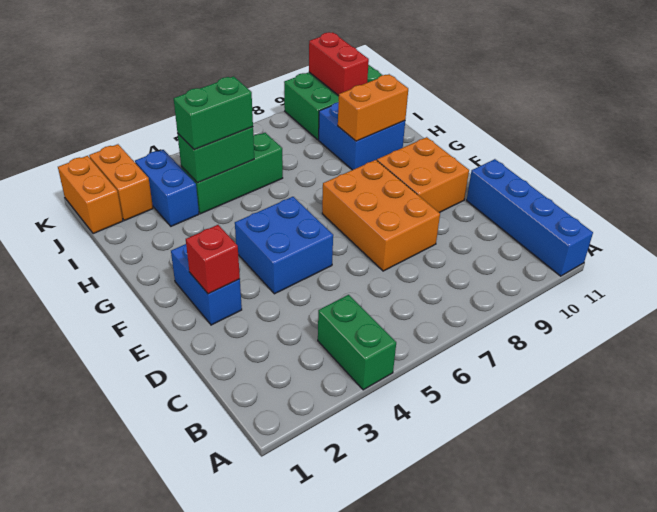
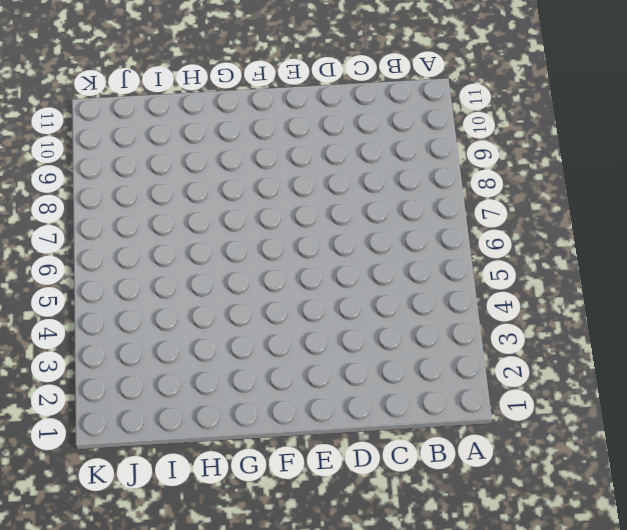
none -> green 1x2 brick [318,295,396,390]
none -> blue 1x4 brick [467,159,593,276]
none -> orange 2x3 brick [322,160,440,271]

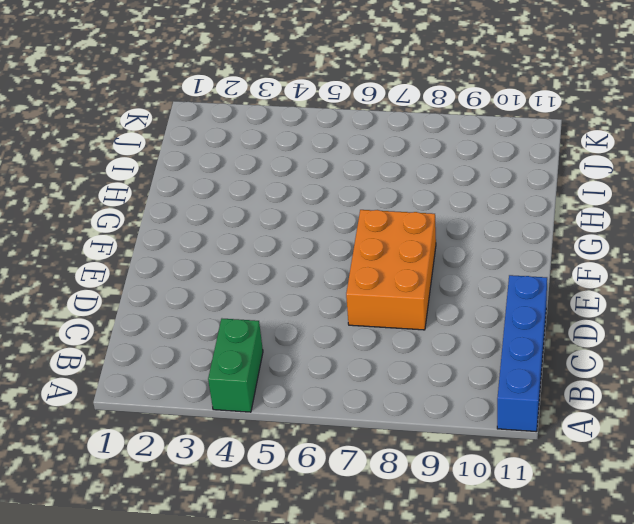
none -> blue 1x2 brick [171,244,242,325]
none -> blue 2x2 brick [235,197,333,294]
none -> orange 2x2 brick [377,137,469,213]

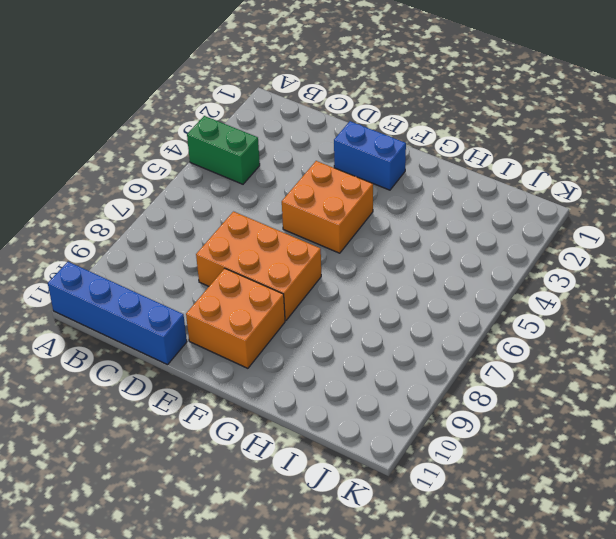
orange 2x2 brick [282,161,373,253] -> blue 2x2 brick [235,197,333,294]
none -> blue 2x2 brick [319,102,405,170]
none -> blue 1x2 brick [135,150,199,226]
none -> green 1x3 brick [181,133,283,214]

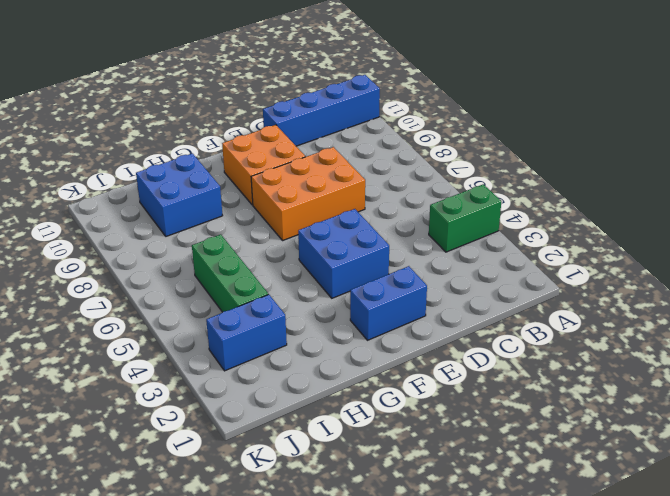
none -> orange 1x2 brick [58,156,123,234]
none -> orange 1x2 brick [89,144,153,221]
none -> green 2x3 brick [284,65,382,140]

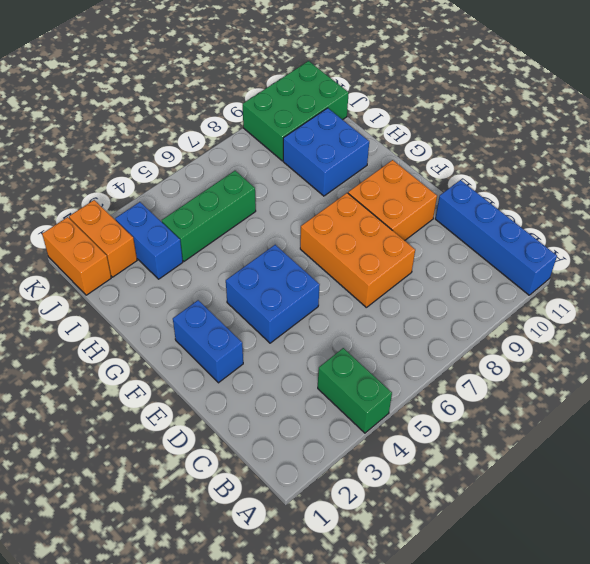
none -> red 1x1 brick [186,225,240,294]
none -> orange 1x2 brick [338,74,408,141]
none -> green 1x2 brick [178,127,254,183]

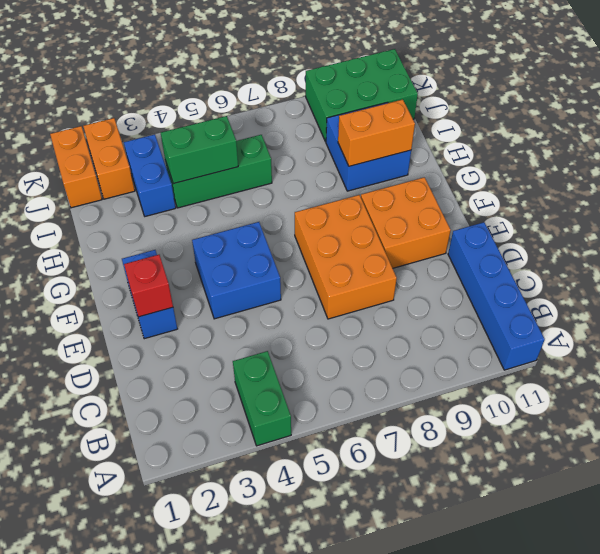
none -> red 1x2 brick [309,32,369,96]
none -> green 1x2 brick [174,76,253,150]

